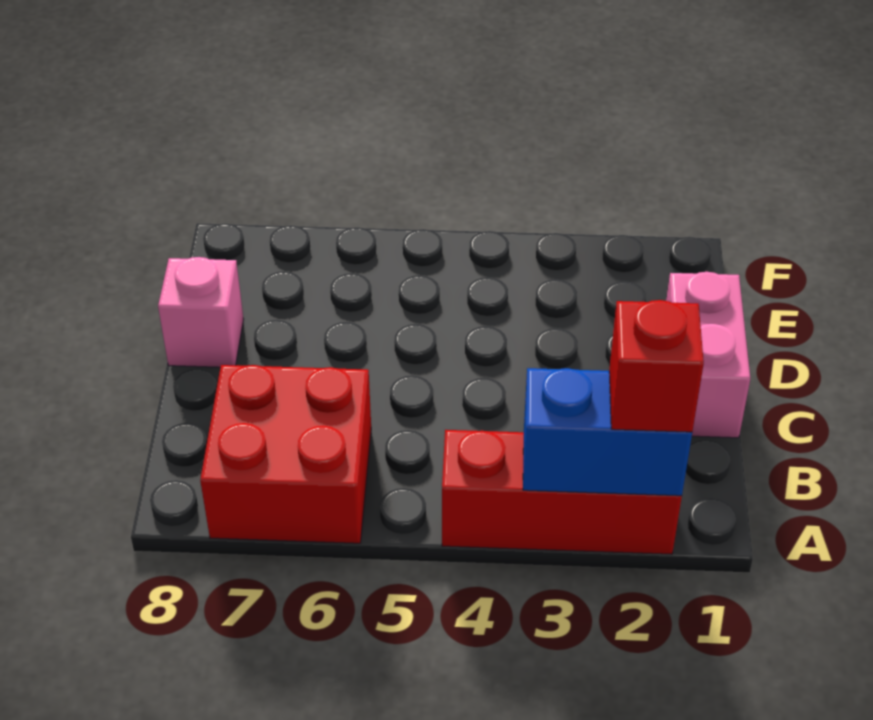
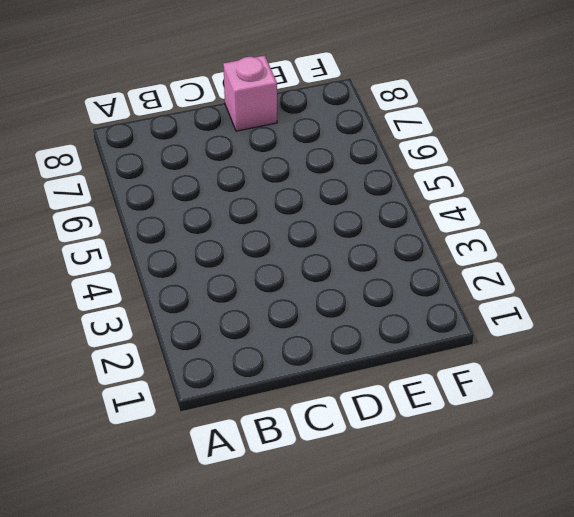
none -> red 1x3 brick [442,430,682,554]
none -> red 2x2 brick [200,365,371,543]

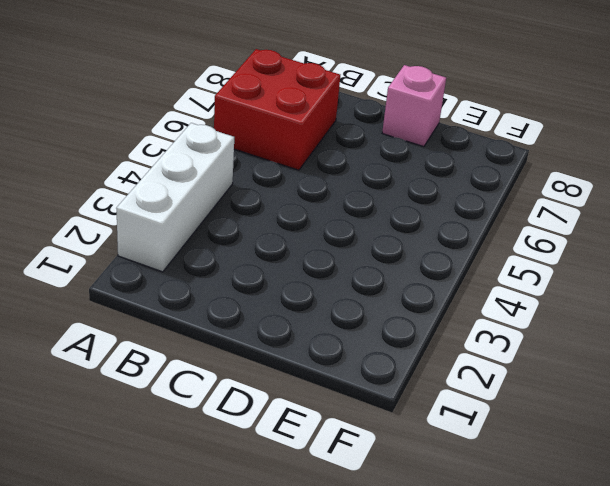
white 1x3 brick [116,123,234,272] -> red 1x3 brick [442,430,682,554]
none -> pink 1x2 brick [666,272,750,438]
none -> blue 1x2 brick [523,368,692,496]

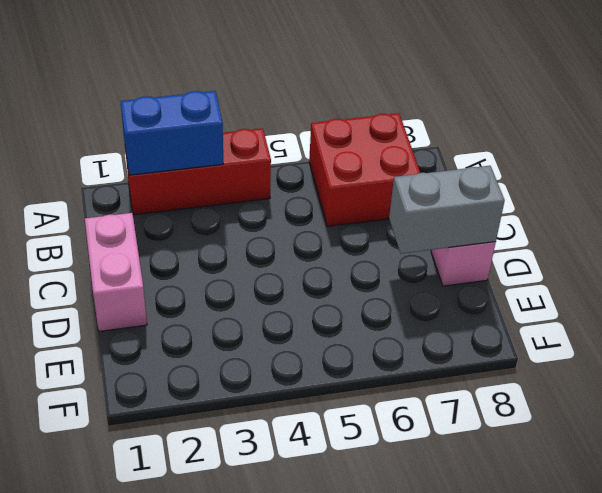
grey 1x2 brick [389,166,505,253] -> none
none -> red 1x1 brick [609,300,704,432]

